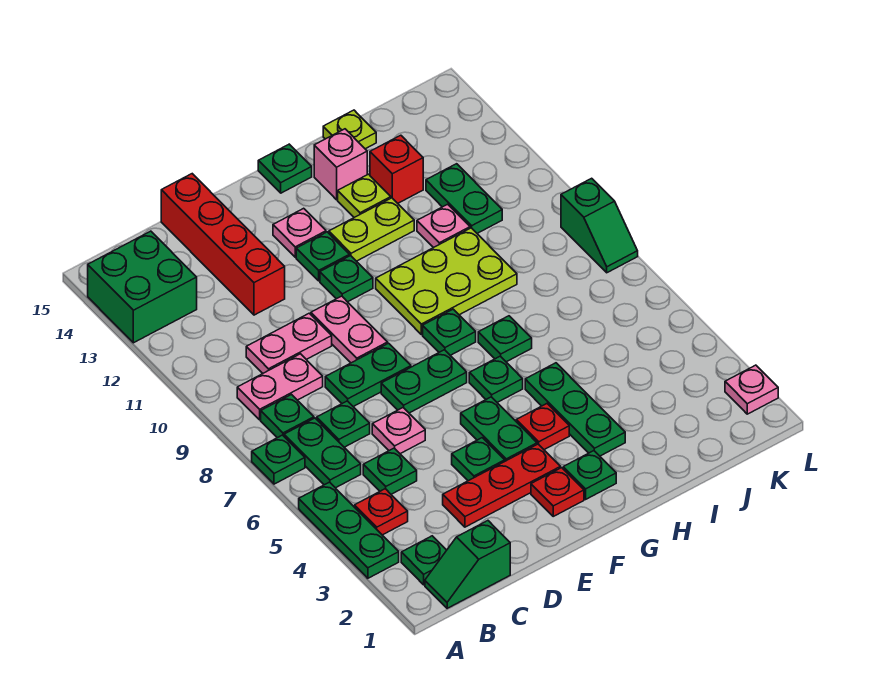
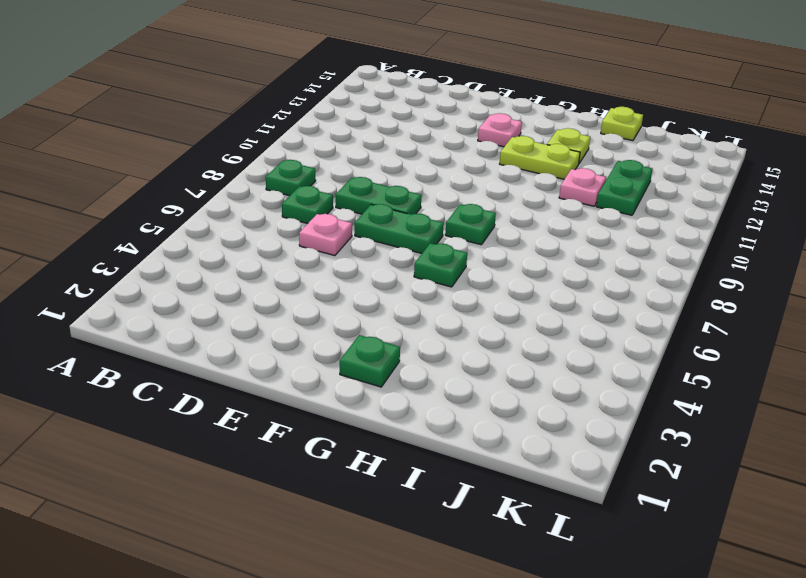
none -> green 1x3 plate [299,482,399,578]
none -> green 1x1 plate [252,435,305,484]
none -> green 2x2 brick [88,231,197,343]
none -> green 1x2 slope [425,521,510,608]

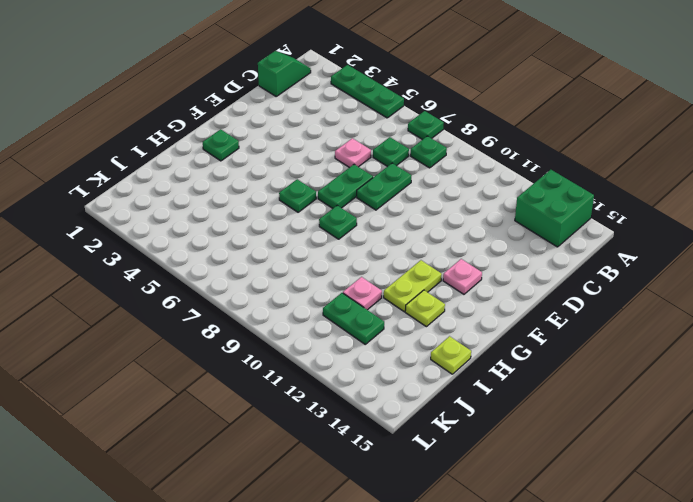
none -> green 1x1 plate [401,536,447,585]
none -> red 1x1 plate [355,489,408,535]
none -> green 1x2 plate [284,418,361,488]
none -> pink 1x2 plate [237,354,323,420]

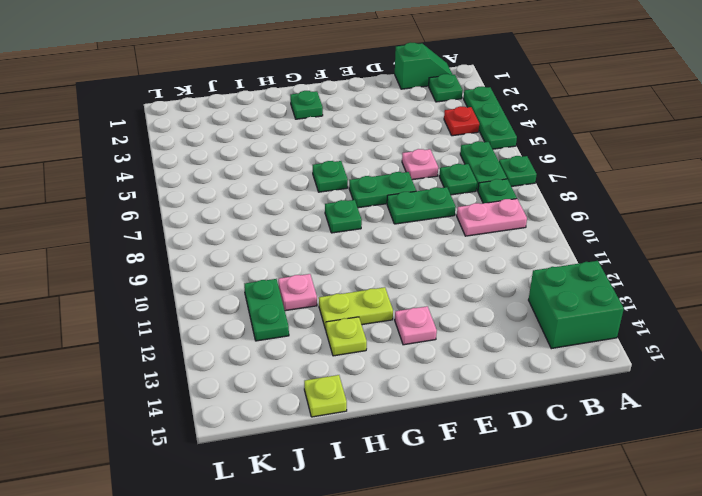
none -> green 1x1 plate [363,448,417,494]
none -> pink 1x2 plate [246,313,332,373]
none -> red 1x3 plate [443,444,561,527]
none -> red 1x4 brick [161,174,285,315]

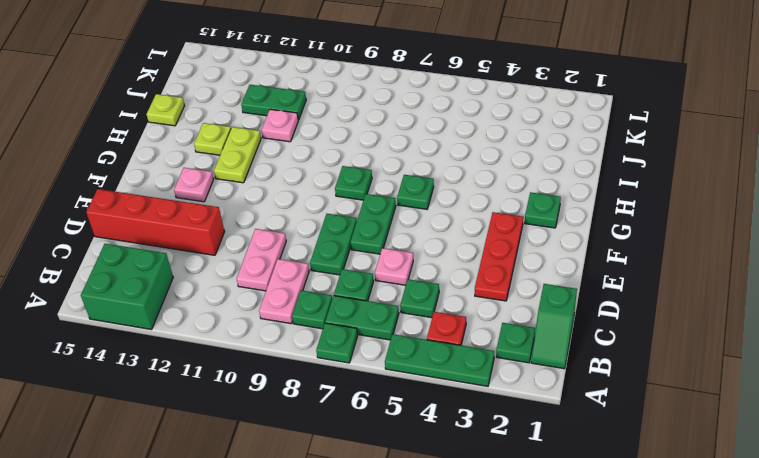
none -> green 1x1 plate [452,438,505,481]
none -> pink 1x2 plate [311,296,388,363]
none -> red 1x1 plate [531,468,584,516]
none -> green 1x2 plate [461,397,537,461]

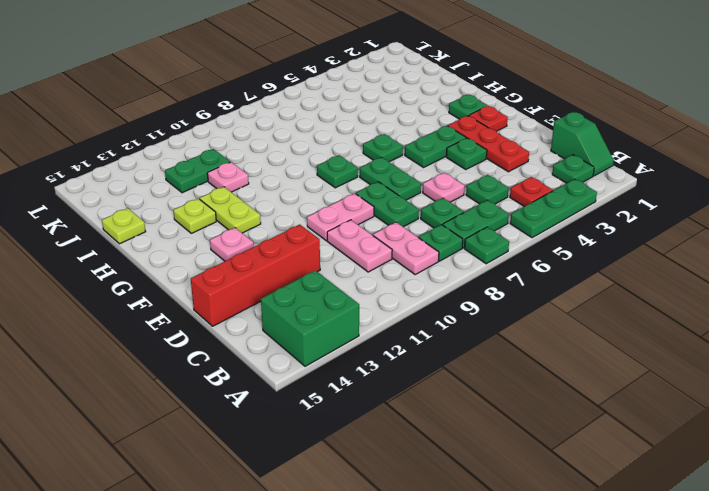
none -> green 1x1 plate [320,256,373,302]
none -> green 1x1 plate [296,232,350,281]
none -> red 1x1 plate [516,404,569,450]
none -> lime 2x3 plate [376,228,517,335]

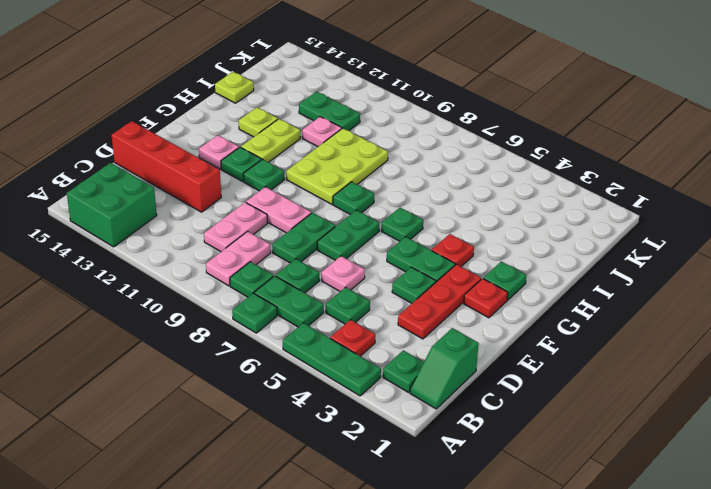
none -> green 1x1 plate [258,144,312,193]
none -> green 1x3 plate [525,363,625,456]
none -> green 1x1 plate [478,316,532,362]
none -> pink 1x1 brick [314,129,367,200]

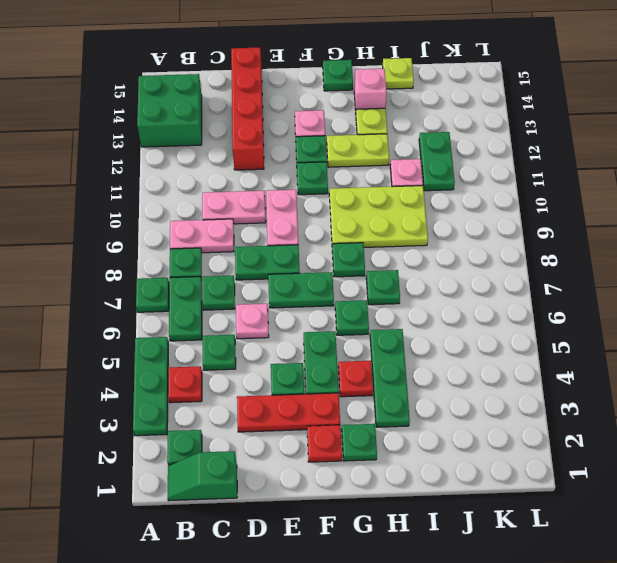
none -> red 1x1 brick [370,135,423,203]
none -> pink 1x1 plate [725,365,778,414]
none -> green 1x2 slope [561,178,638,273]

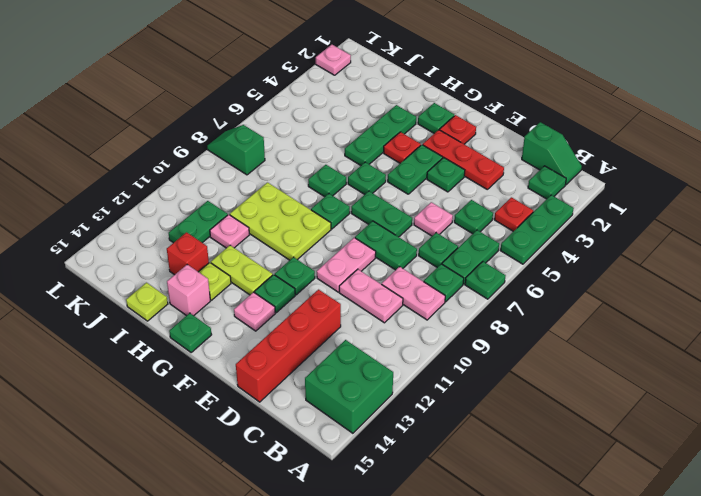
green 1x2 slope [207,125,265,175] -> green 1x2 slope turned to [561,178,638,273]

